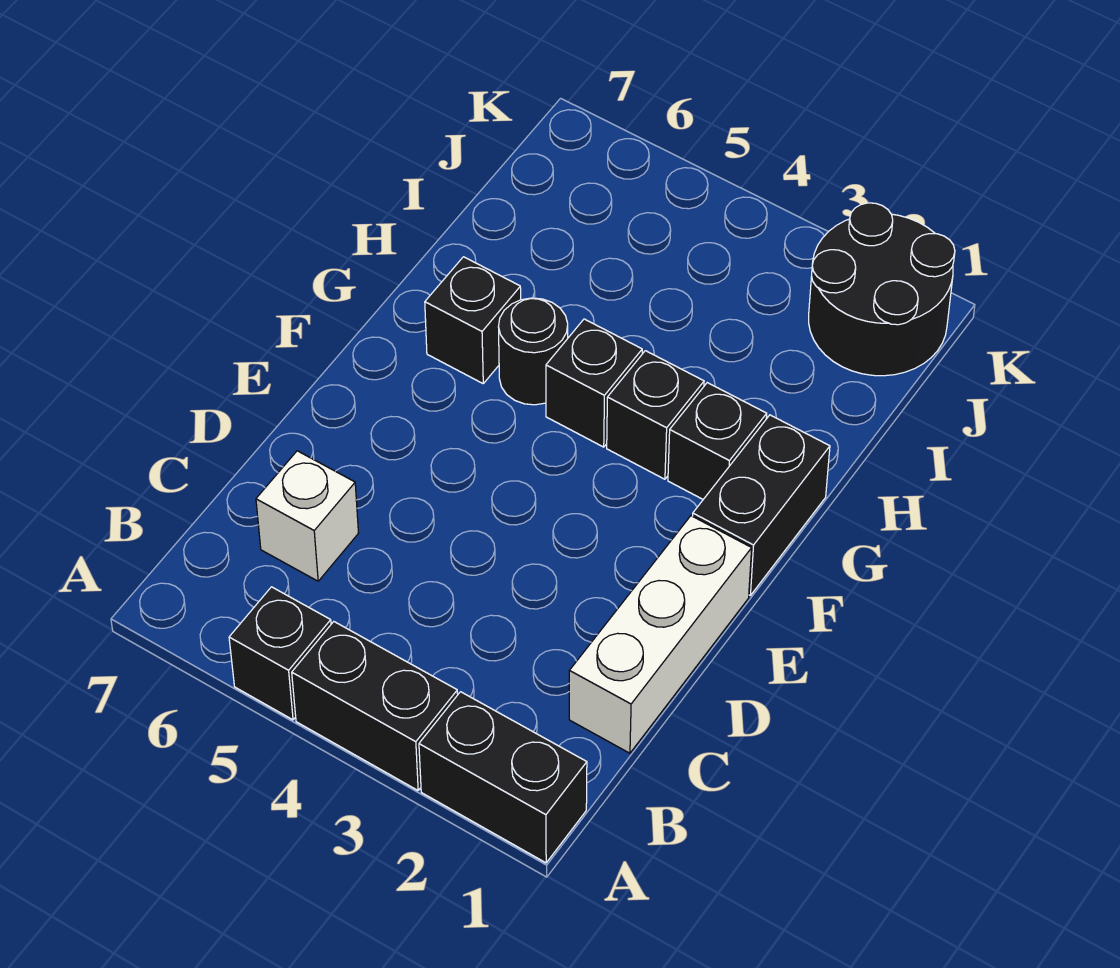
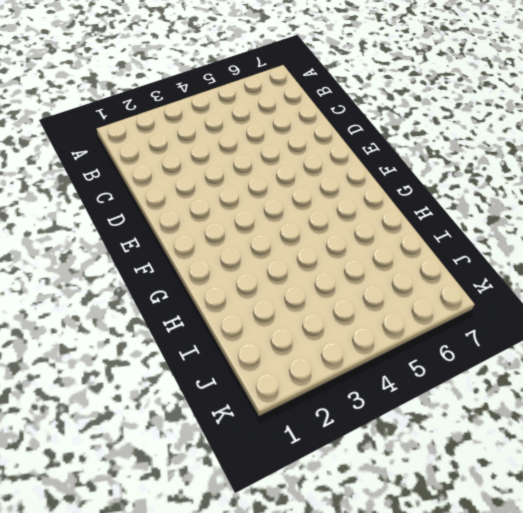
none -> black 1x2 brick [419,692,587,863]
none -> black 1x2 brick [292,622,458,790]
none -> black 1x1 brick [229,587,331,720]

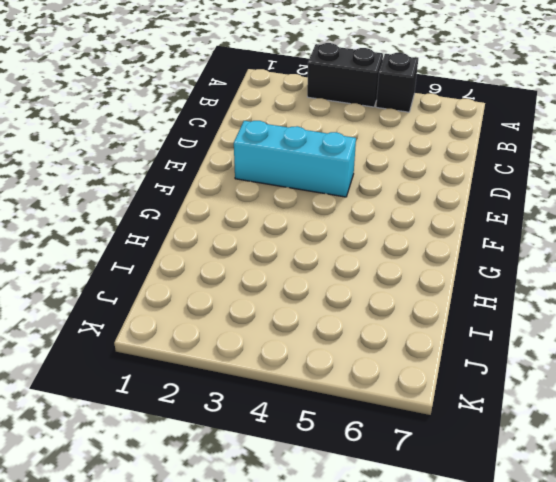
cyan 1x3 brick [234,121,356,197] -> none
none -> black 1x2 brick [419,692,587,863]
none -> white 1x3 brick [569,516,752,753]
none -> white 1x1 brick [256,451,358,581]

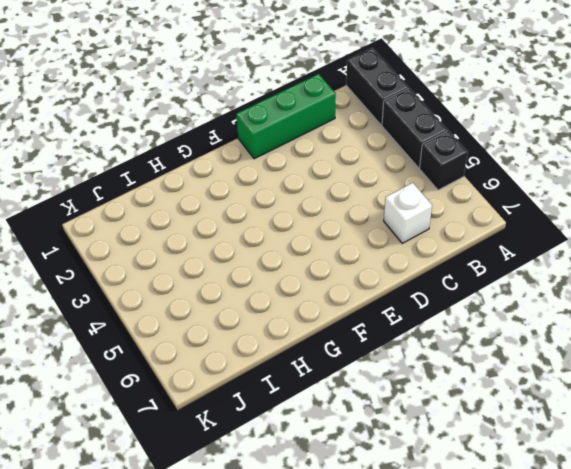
green 1x3 brick [236,74,336,159] -> white 1x3 brick [569,516,752,753]
none -> black 1x2 brick [693,415,830,595]
none -> black 1x1 brick [668,383,767,499]
none -> black 1x1 brick [607,351,704,479]

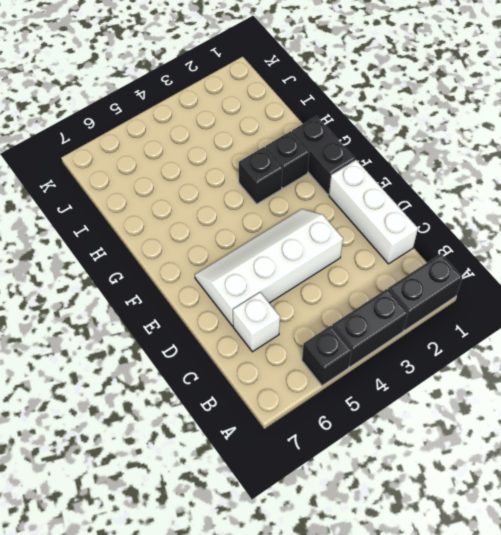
white 2x4 slope [195,209,343,326] -> none
none -> black 1x1 brick [546,319,642,447]
none -> black 1x1 round brick [498,298,568,405]
none -> black 1x1 brick [425,257,521,383]

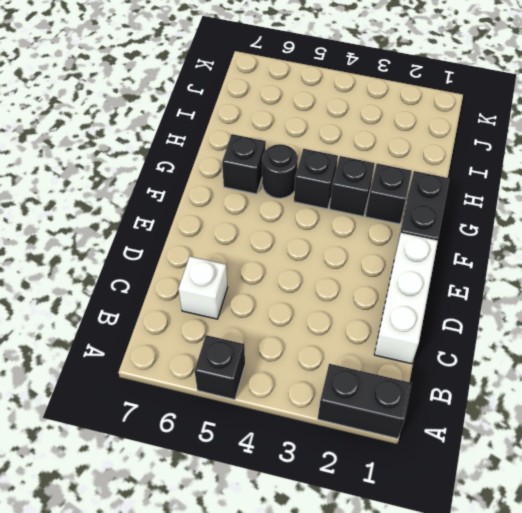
none -> black 1x2 brick [292,622,458,790]
none -> black 2x2 round brick [809,203,955,376]

